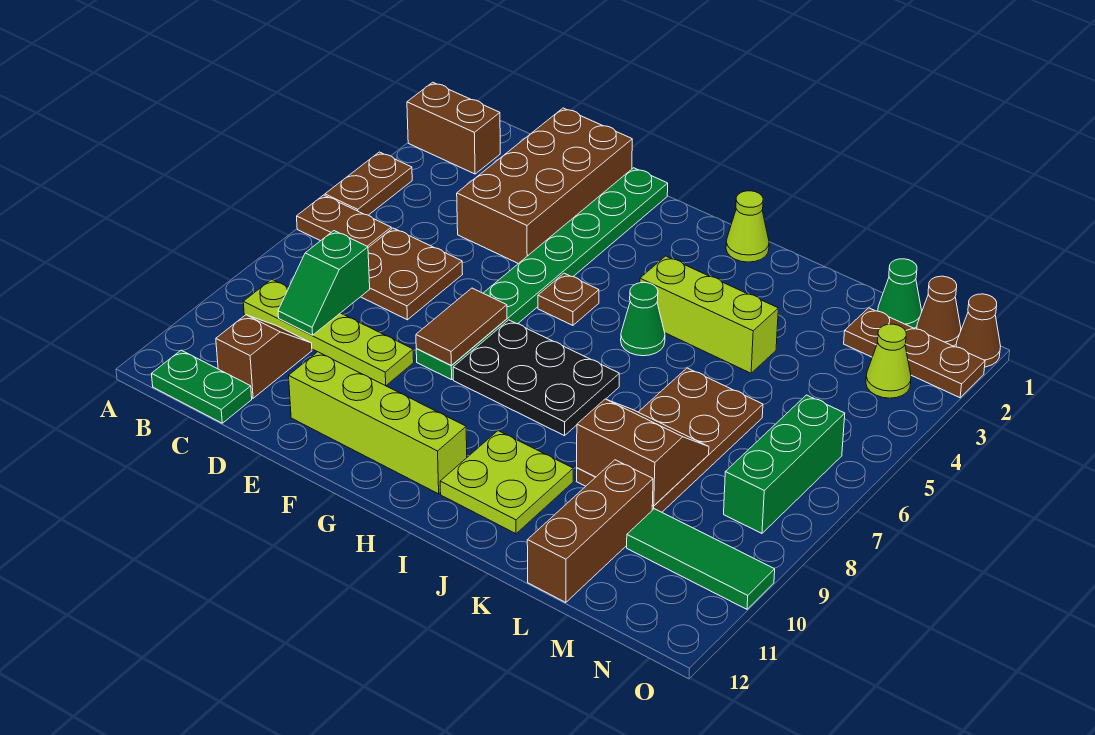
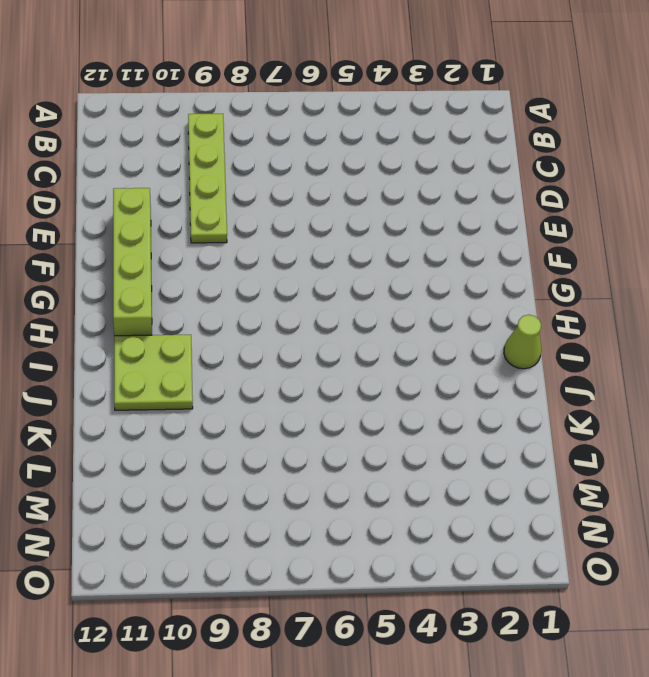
none -> brown 1x2 brick [407,82,500,174]
none -> brown 1x2 plate [325,152,412,215]
none -> brown 1x2 plate [297,195,391,247]

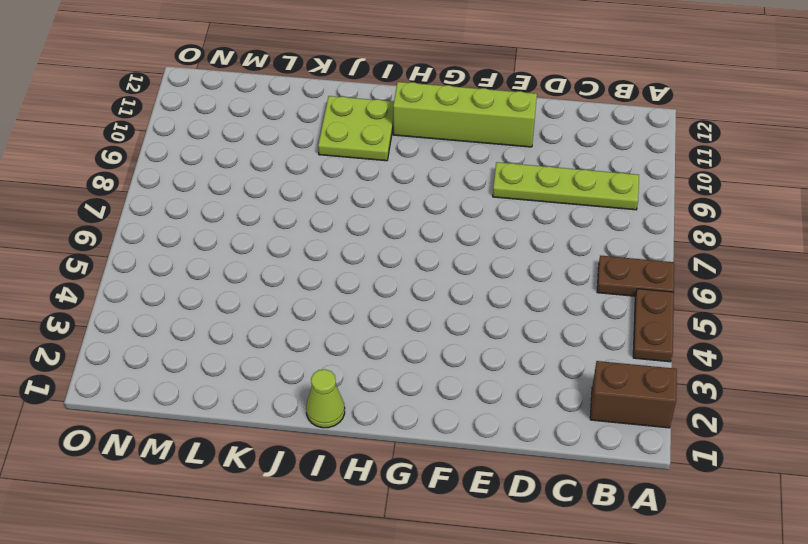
none -> green 1x2 plate [152,350,252,423]
none -> brown 2x2 plate [361,228,463,320]
none -> brown 1x2 slope [216,315,312,398]

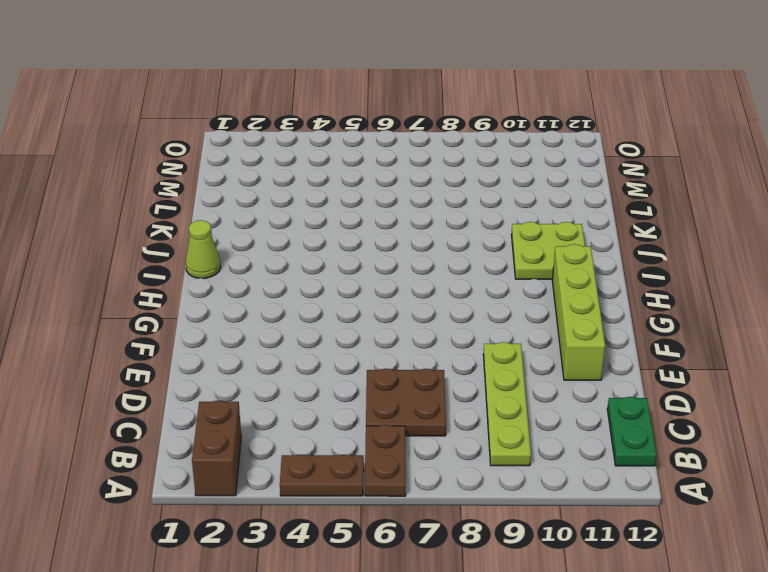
none -> brown 1x2 slope [216,315,312,398]
none -> brown 2x4 brick [457,108,632,264]
none -> green 1x8 plate [416,168,668,380]

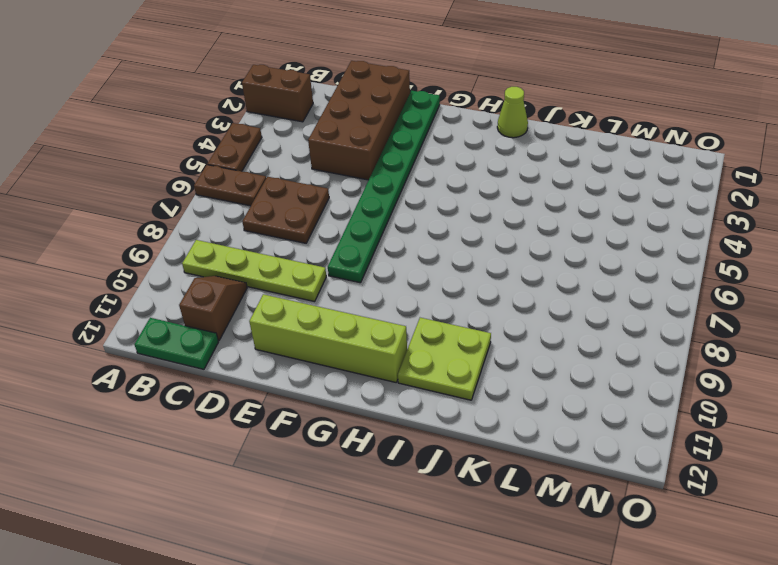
none -> brown 1x1 plate [538,273,599,325]
none -> black 2x3 plate [453,320,619,436]
none -> lime 1x3 brick [640,256,778,373]

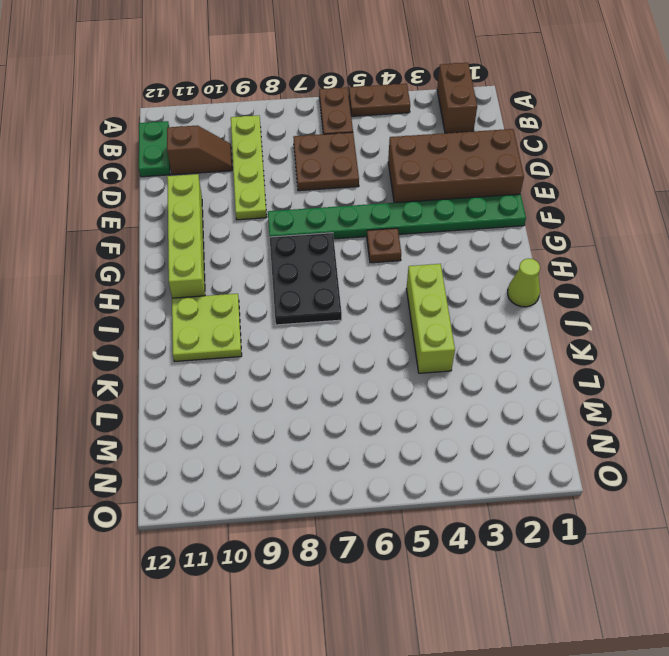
none -> green 1x1 cone [621,283,665,356]
none -> brown 2x4 plate [576,368,763,512]
none -> brown 1x3 brick [527,460,653,603]

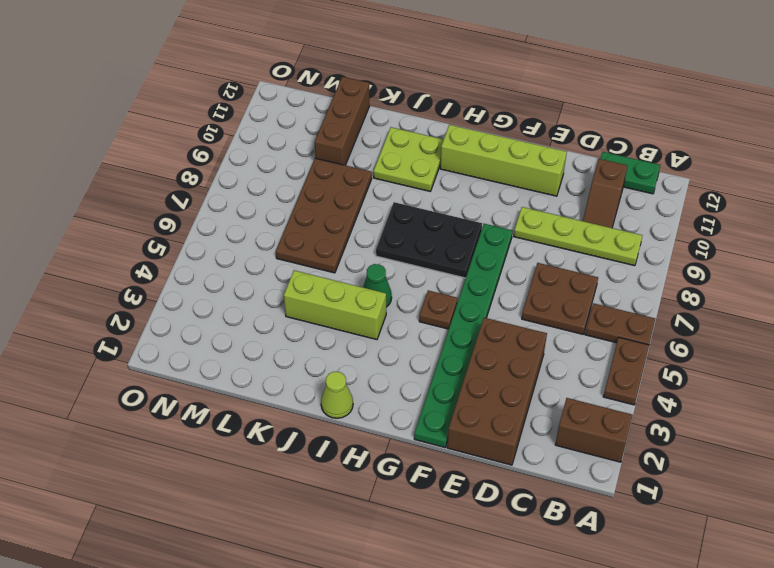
none -> green 1x1 cone [878,259,922,328]
none -> brown 1x3 plate [844,308,985,398]
none -> green 1x3 tile [627,509,775,609]

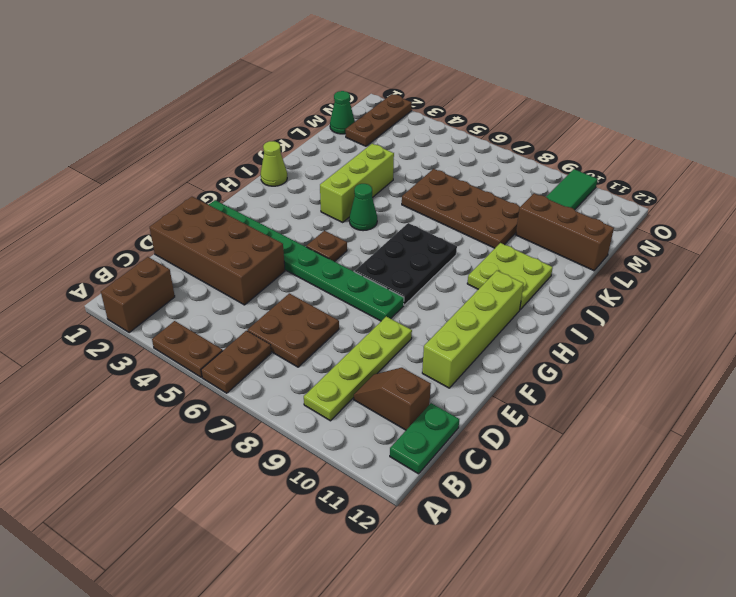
none -> brown 1x1 cone [917,276,961,346]
none -> lime 1x1 cone [866,324,911,398]
none -> green 1x3 brick [724,395,845,533]

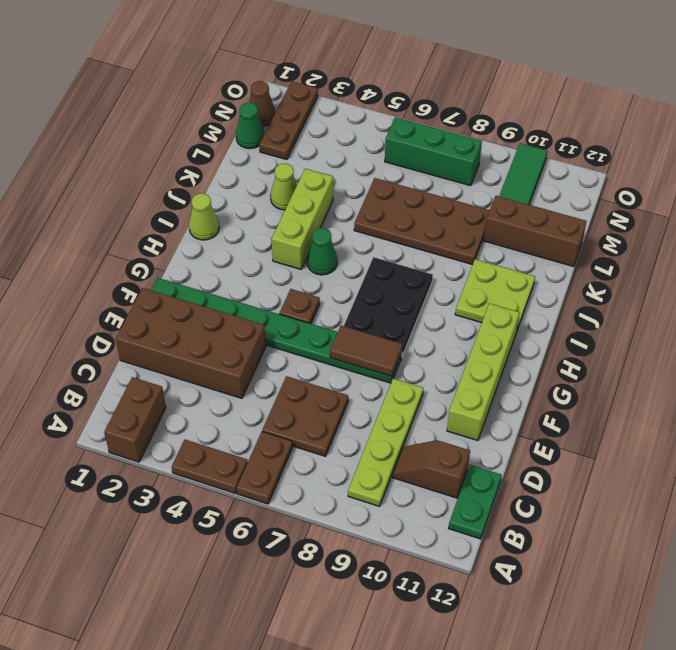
lime 1x1 cone [270,164,297,210] -> lime 1x1 cone moved to [866,324,911,398]
none -> brown 1x1 cone [956,294,1001,367]
none -> green 1x2 slope [278,231,370,335]
none -> brown 2x2 slope [577,399,709,506]

